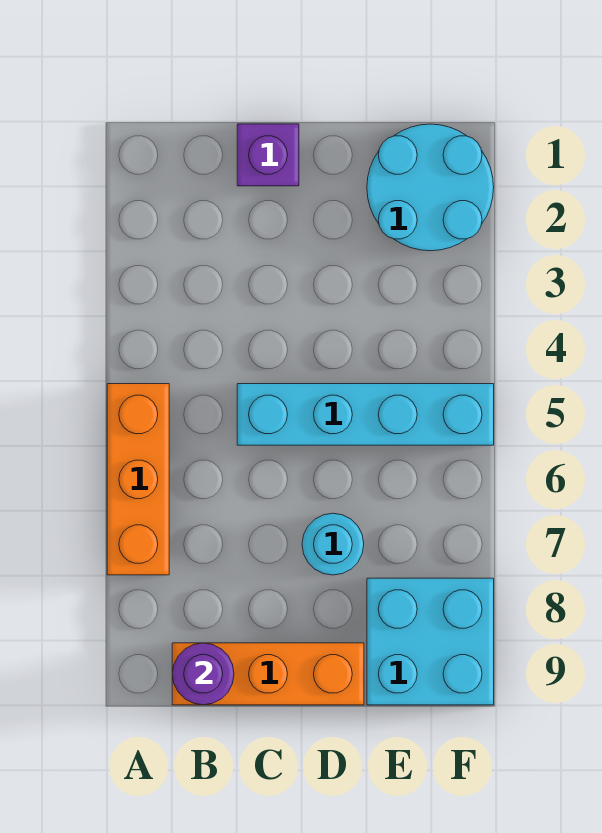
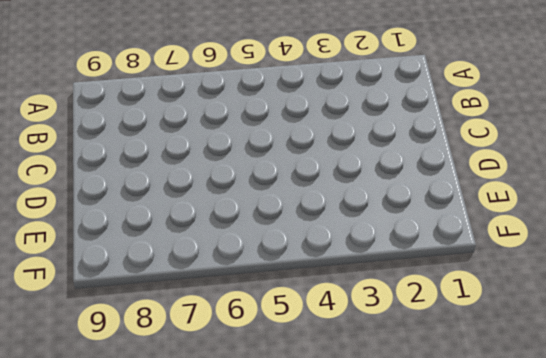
none -> orange 1x3 brick [107,384,169,575]
none -> orange 1x3 brick [172,643,364,705]

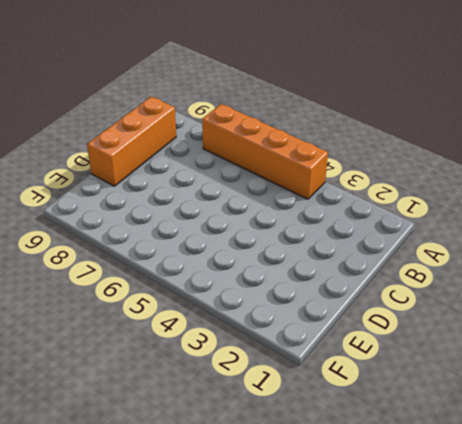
orange 1x4 brick [202,104,328,199] -> orange 1x3 brick [107,384,169,575]
none -> purple 1x1 brick [237,124,299,186]
none -> cyan 1x4 brick [237,384,494,445]

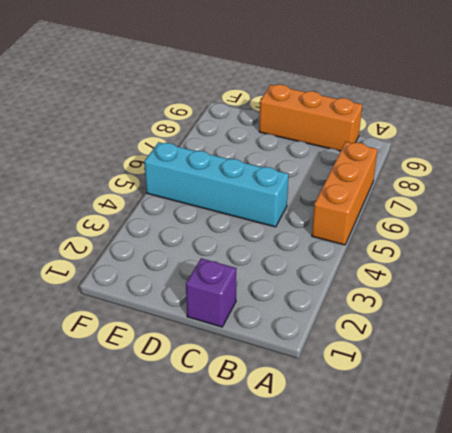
none -> cyan 1x1 round brick [302,513,364,575]
none -> cyan 2x2 round brick [367,124,494,251]

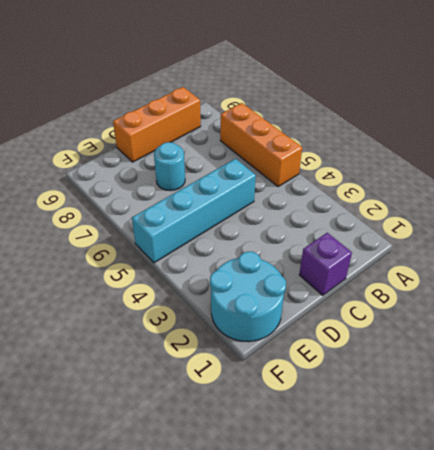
none -> cyan 2x2 brick [367,578,494,705]
none -> purple 1x1 round brick [172,643,234,705]

